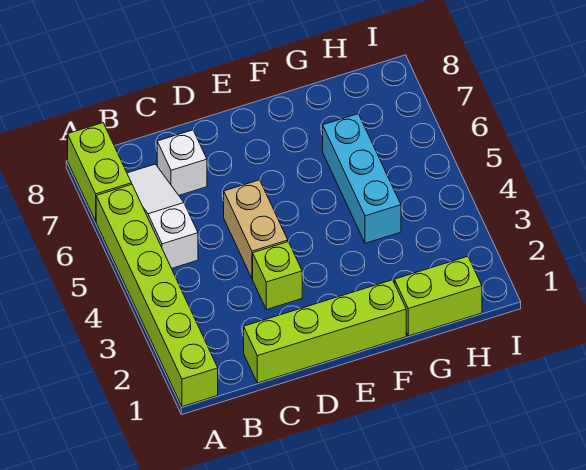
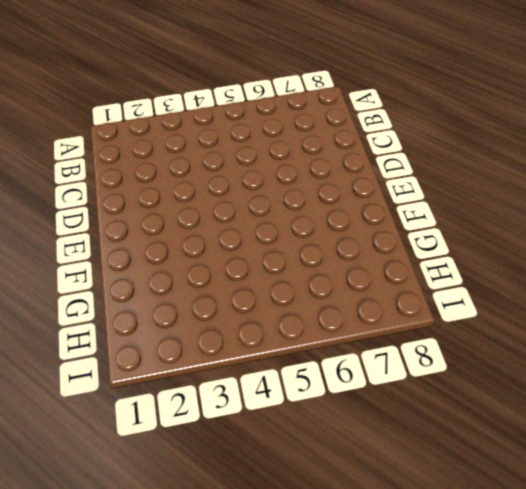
none -> lime 1x6 brick [96,184,218,407]
none -> lime 1x2 brick [68,123,132,221]

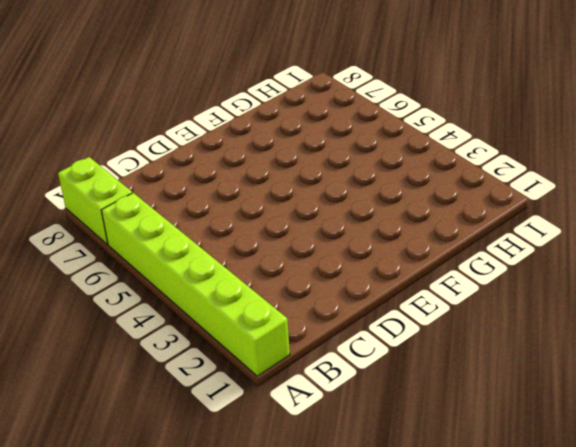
none -> white 1x3 slope [127,164,198,268]
none -> lime 1x4 brick [244,280,406,383]

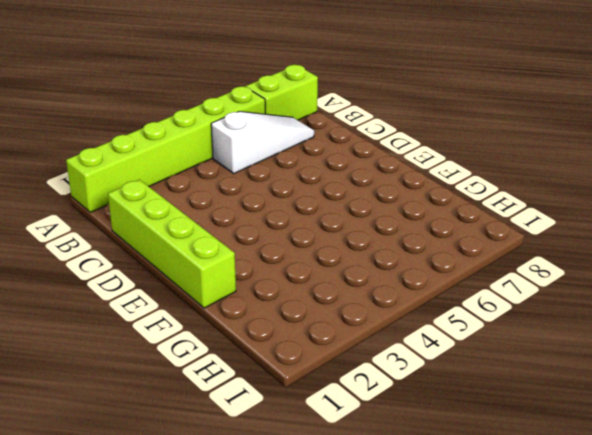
none -> white 1x1 brick [157,130,207,195]
none -> lime 1x1 brick [253,242,302,310]

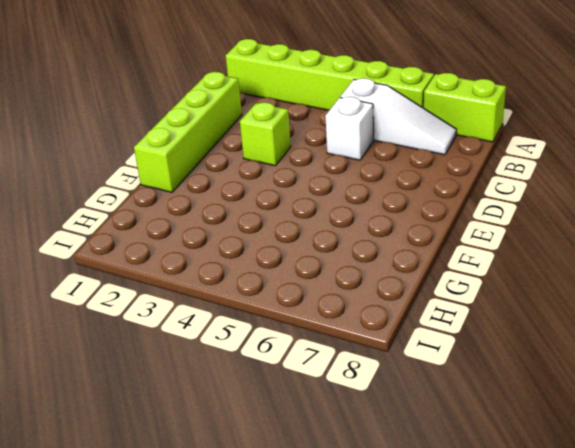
white 1x1 brick [326,97,373,160] -> white 1x1 brick moved to [157,130,207,195]
none -> tan 1x2 brick [224,180,288,279]
none -> lime 1x2 brick [395,256,482,336]

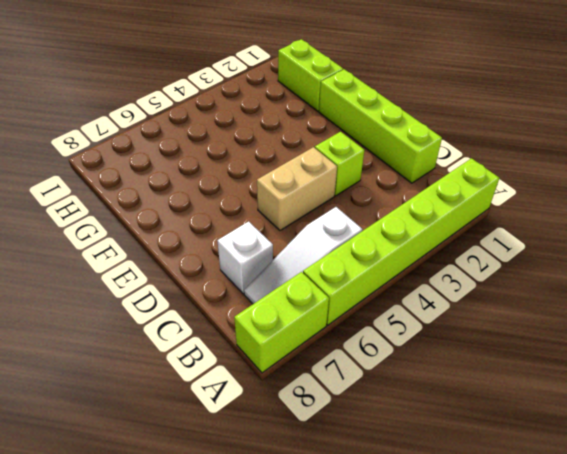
none -> cyan 1x3 brick [323,114,401,243]

